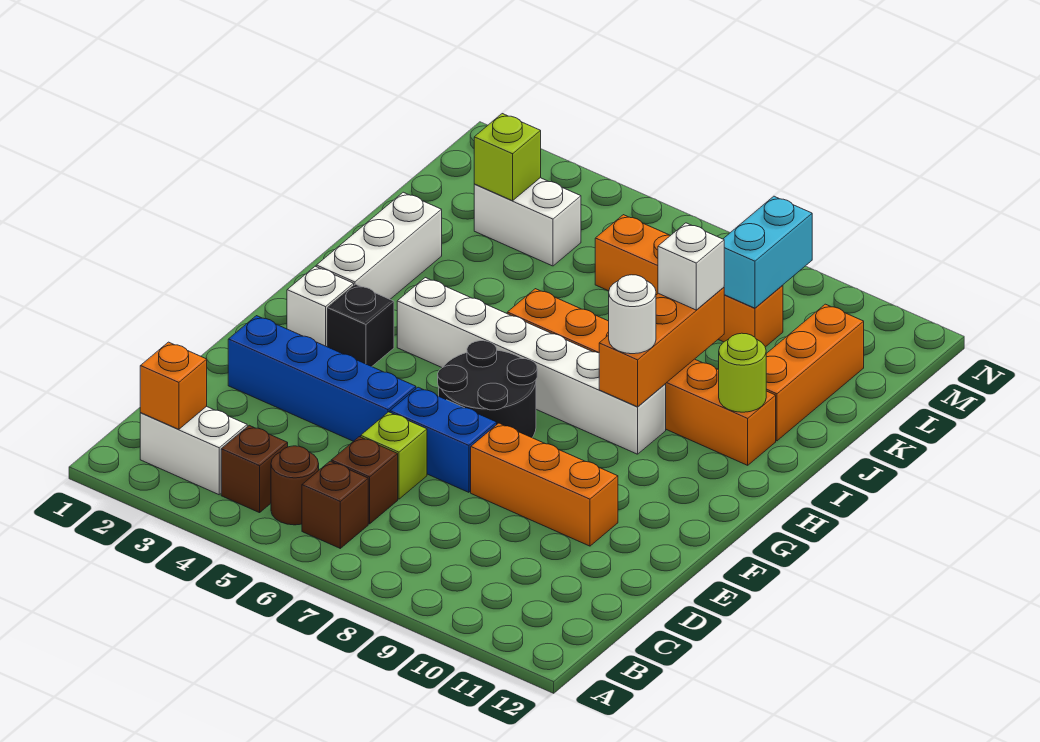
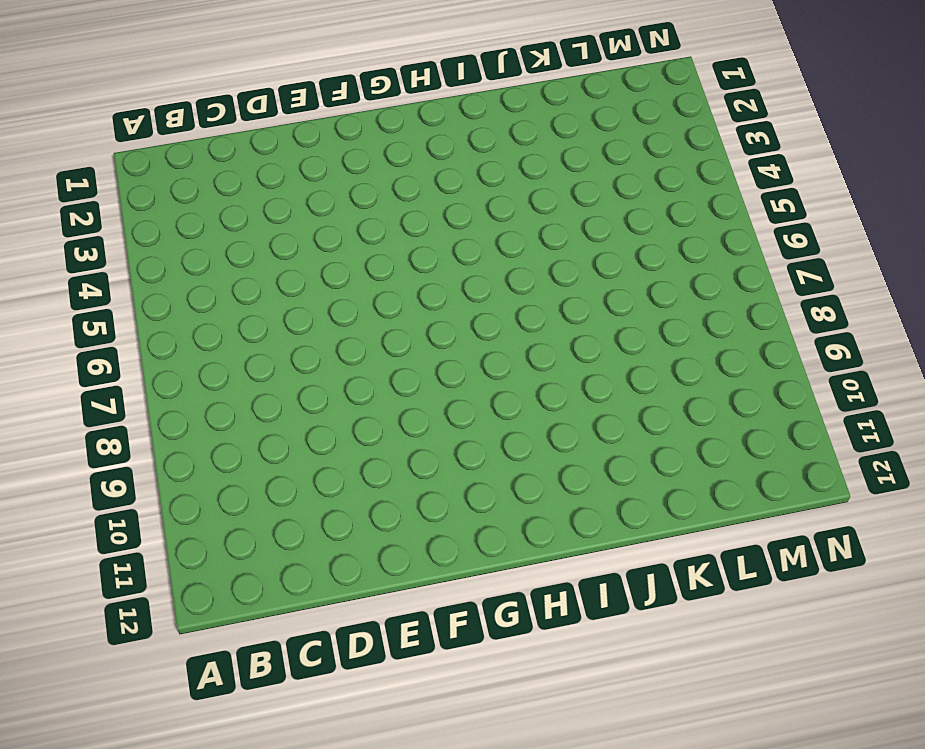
none -> white 1x2 brick [140,406,247,495]
none -> brown 1x1 brick [221,425,288,513]
none -> brown 1x1 round brick [271,446,319,525]

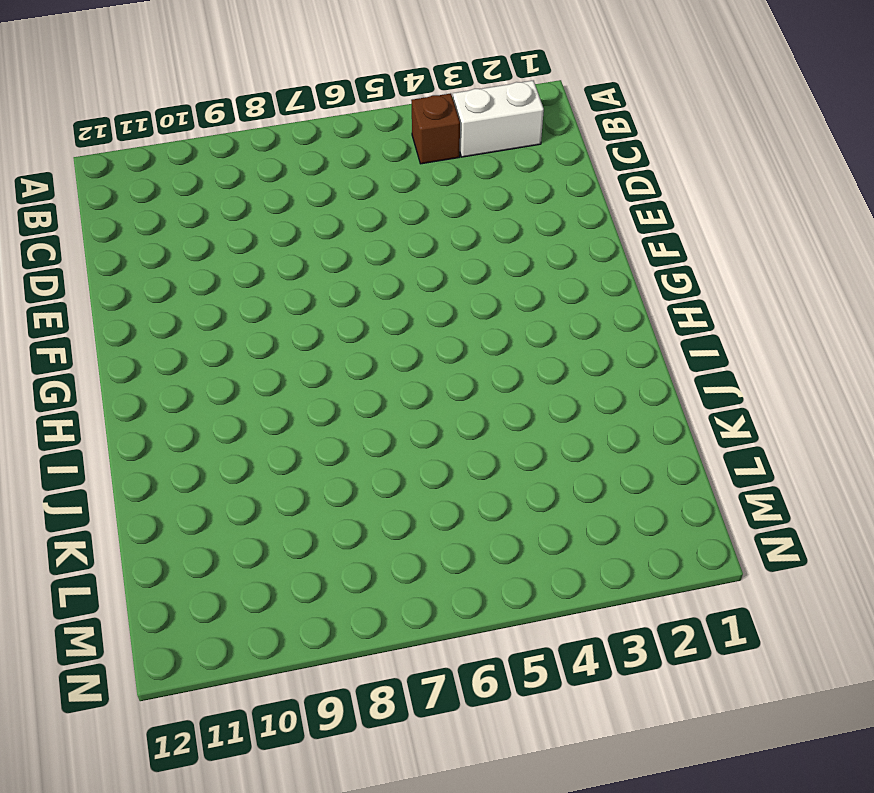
none -> brown 1x1 round brick [271,446,319,525]
none -> brown 1x1 brick [302,461,368,548]
none -> brown 1x1 brick [331,437,398,524]

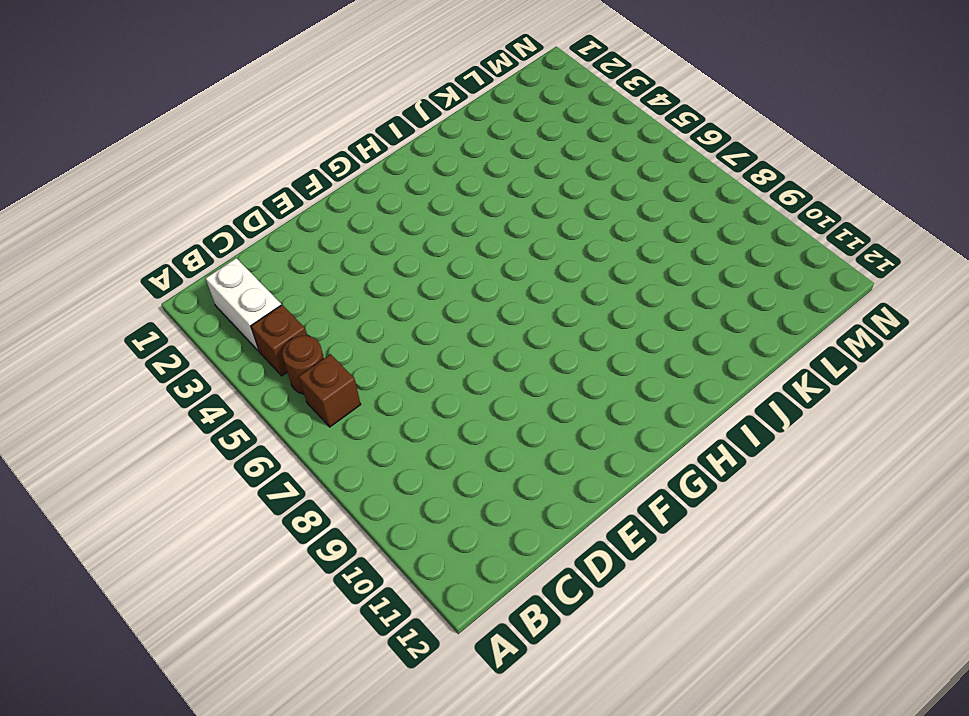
none -> brown 1x1 brick [331,437,398,524]
none -> lime 1x1 brick [361,412,427,499]
none -> blue 1x4 brick [228,316,416,441]

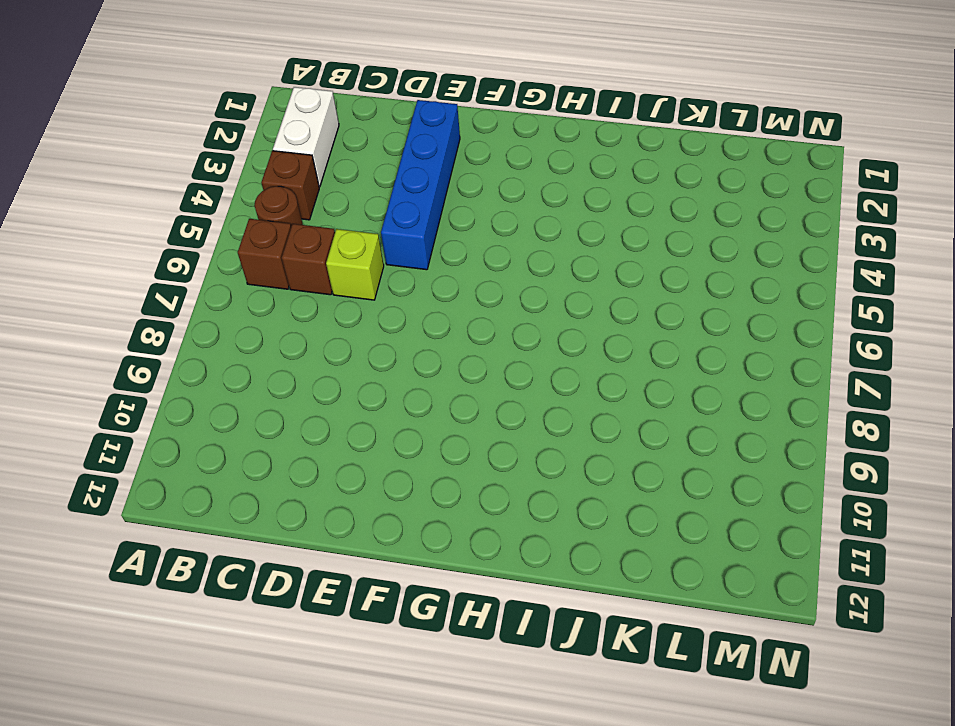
none -> blue 1x2 brick [390,387,497,492]
none -> orange 1x3 brick [471,423,618,546]
none -> black 2x2 round brick [438,341,537,438]

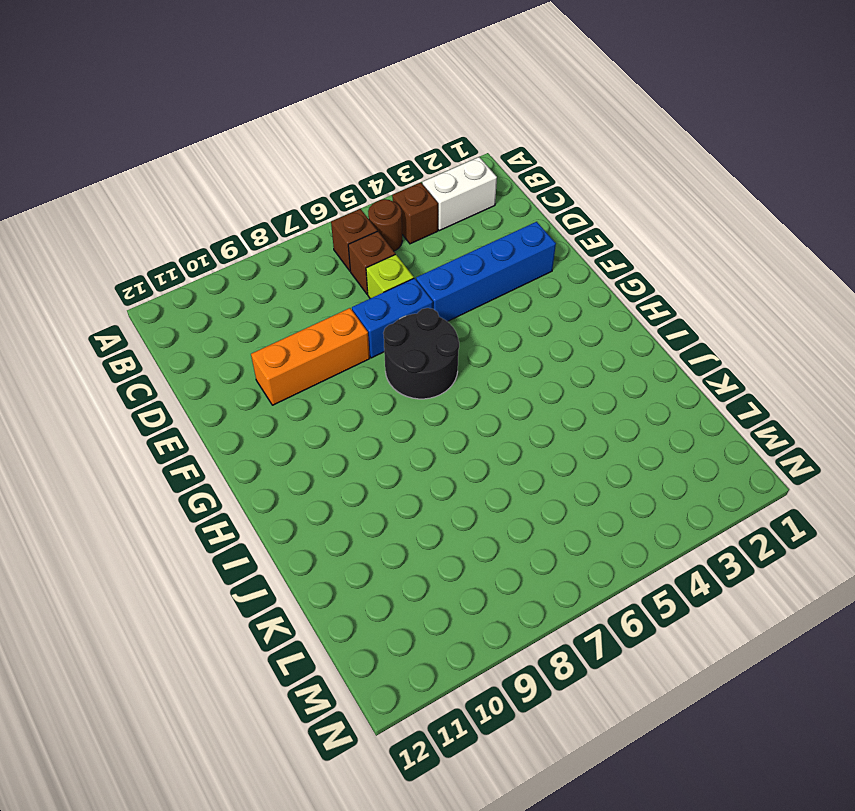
none -> white 1x1 brick [287,266,354,347]
none -> black 1x1 brick [328,284,394,367]
none -> white 1x3 brick [316,192,442,299]

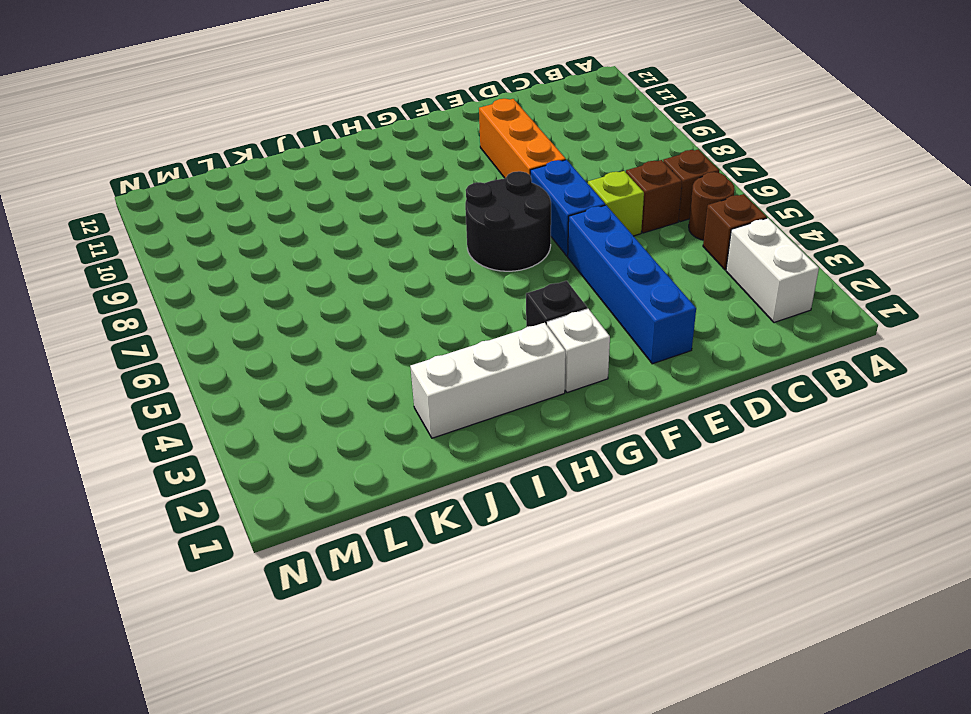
none -> white 1x6 brick [397,278,666,454]
none -> orange 1x6 brick [507,289,776,465]
none -> orange 1x3 brick [766,304,864,441]

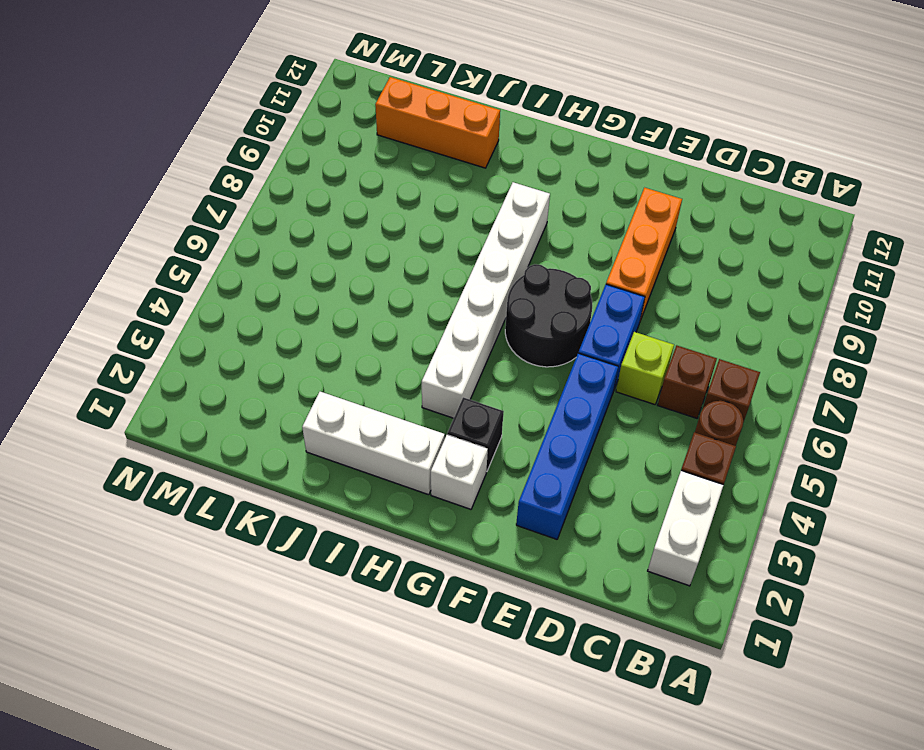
none -> orange 1x6 brick [507,289,776,465]
none -> white 1x2 brick [474,178,581,266]
none -> orange 1x4 brick [595,215,783,347]

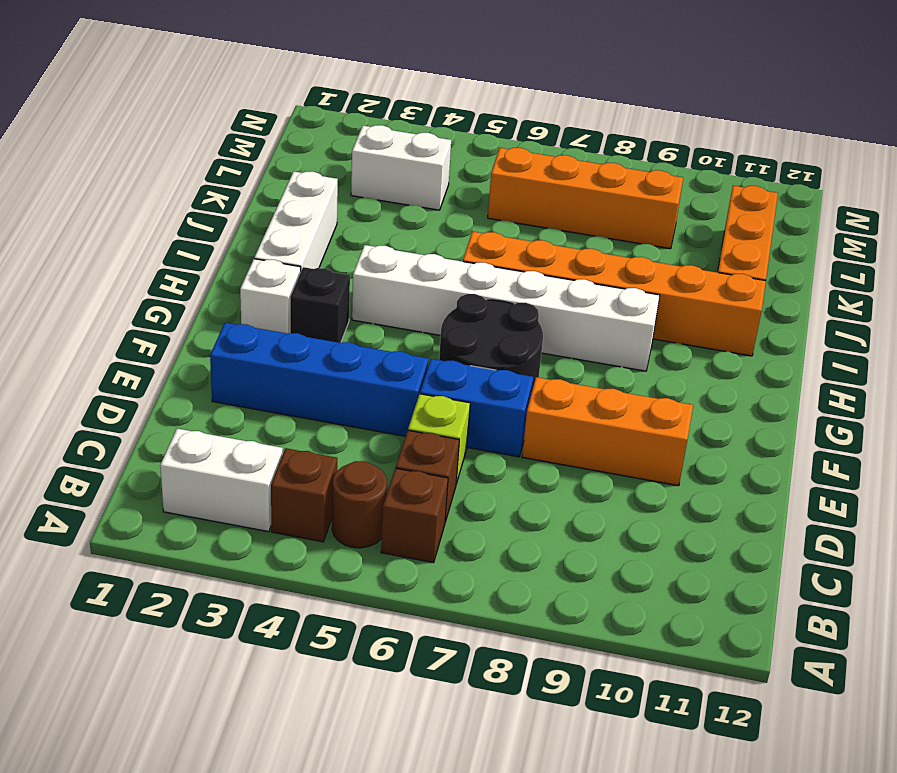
none -> orange 1x1 brick [140,342,207,429]
none -> orange 1x3 brick [599,287,724,407]
none -> lime 1x1 round brick [719,333,766,412]

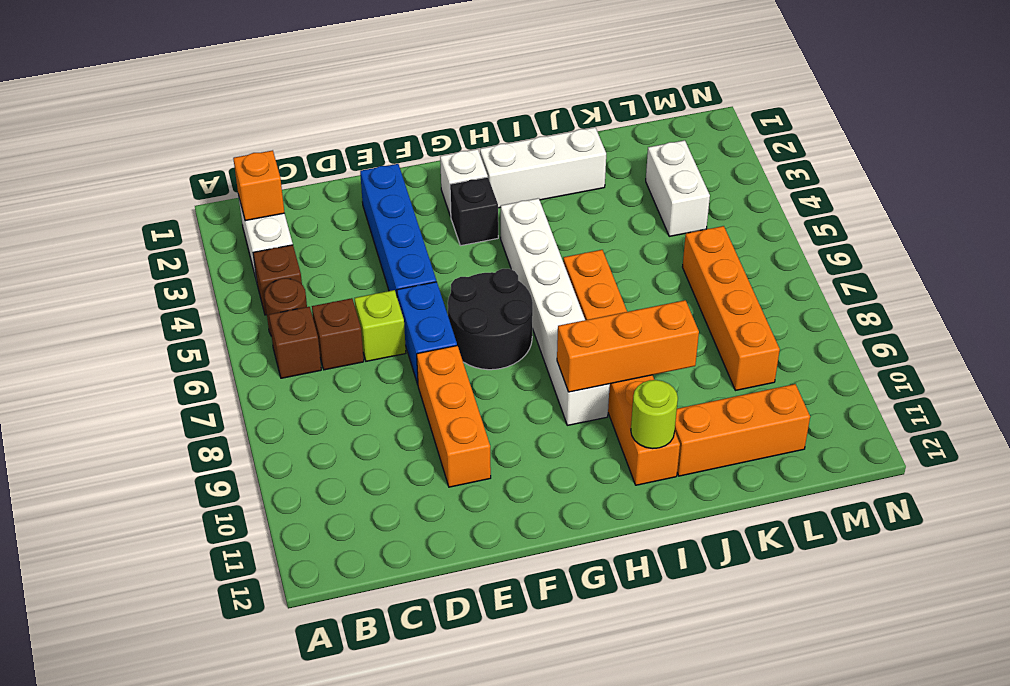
none -> lime 1x1 brick [474,114,541,201]
none -> cyan 1x2 brick [723,196,812,308]
none -> white 1x1 round brick [609,275,656,354]

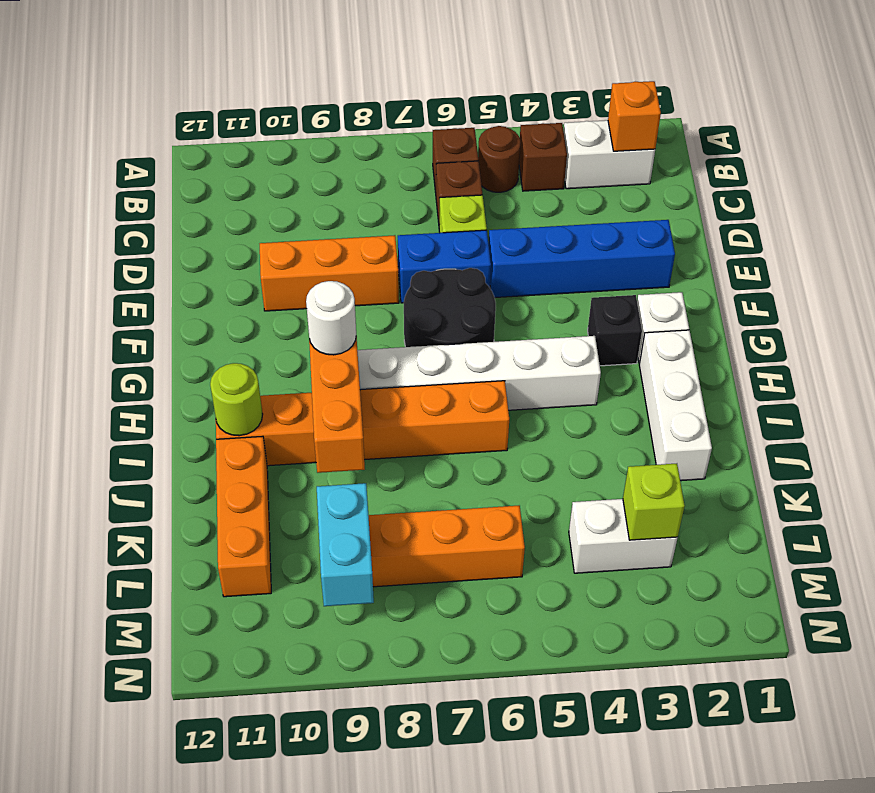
none -> white 1x1 brick [658,223,724,310]

